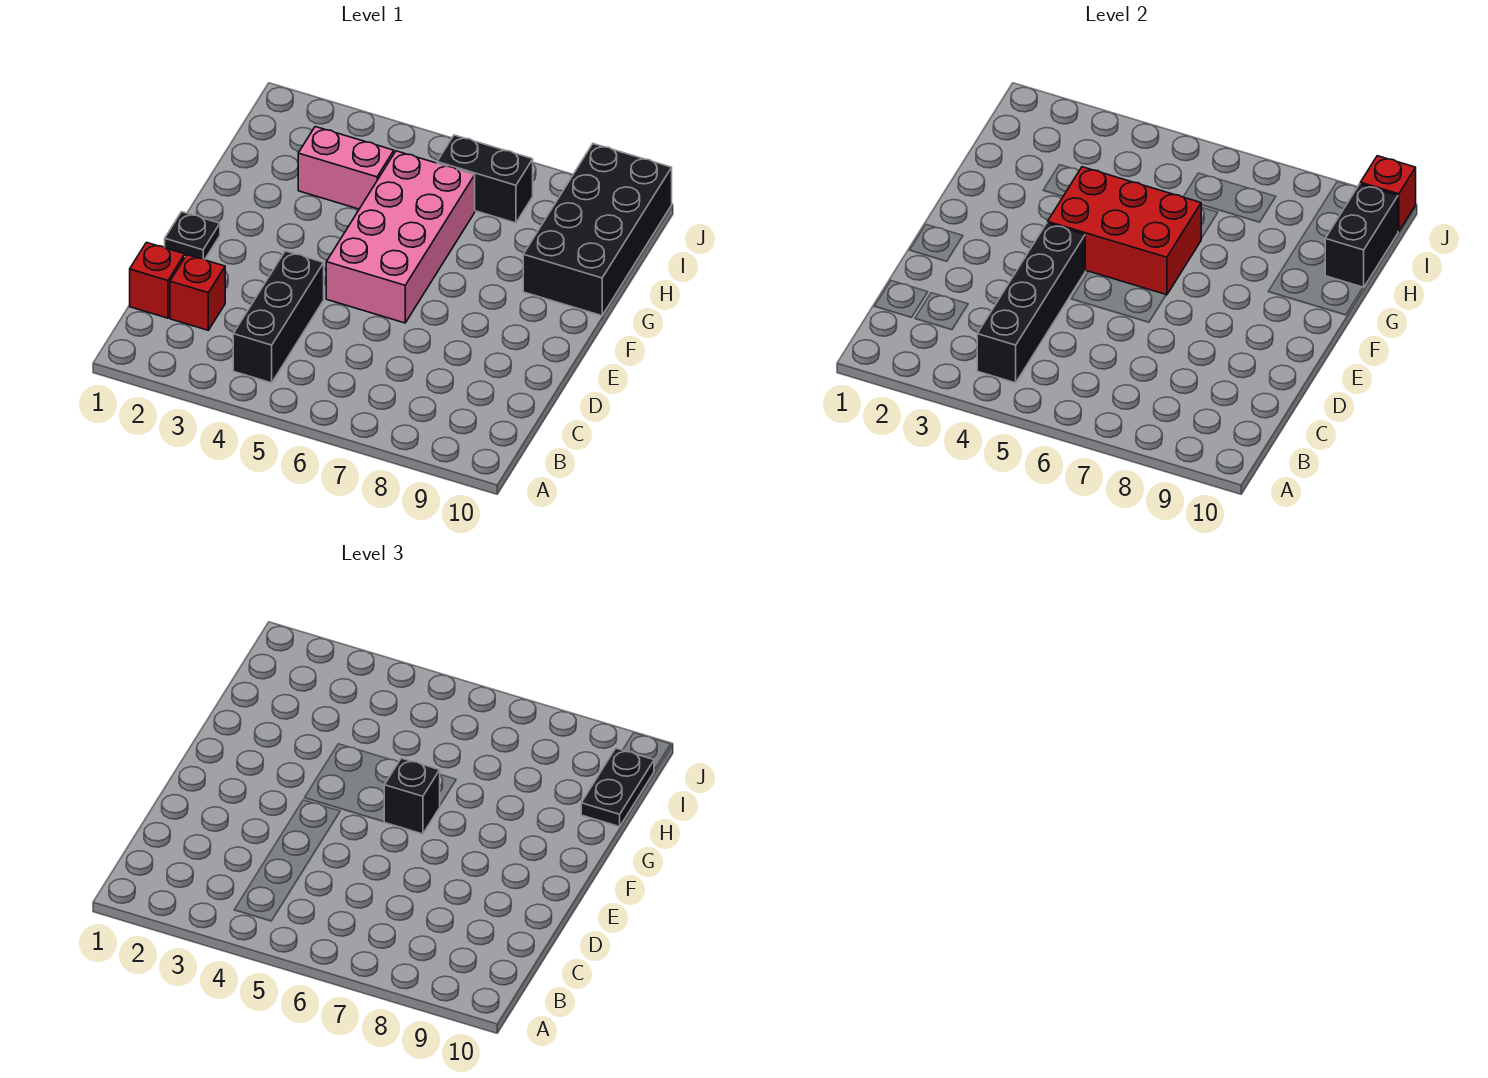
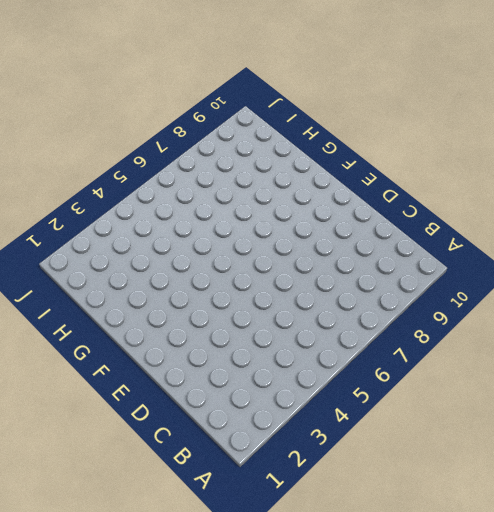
none -> black 1x3 brick [233,251,324,383]
none -> red 1x1 brick [130,243,185,318]
none -> red 1x1 brick [170,255,225,330]

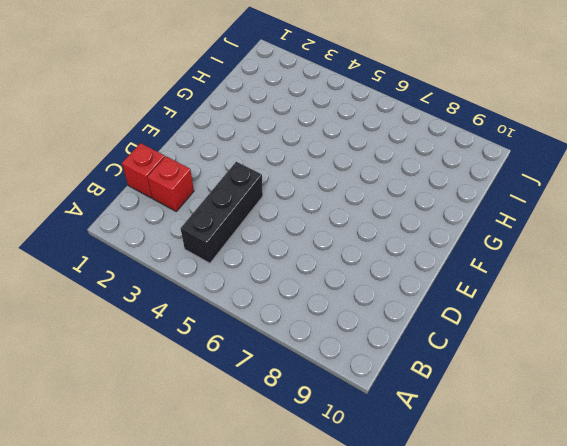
none -> black 1x1 plate [165,212,220,259]
none -> pink 2x4 brick [326,151,475,323]
none -> black 2x4 brick [523,144,672,316]

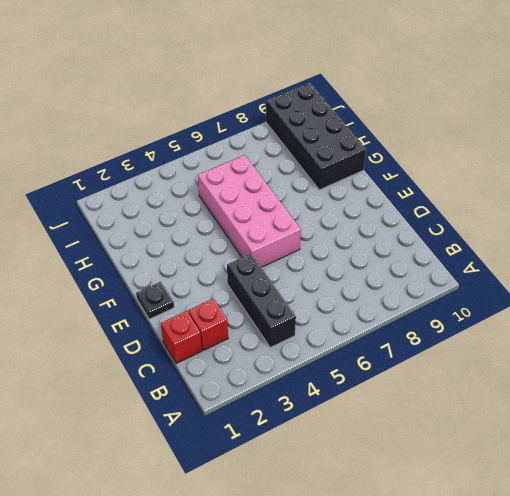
none -> pink 1x2 brick [298,127,394,209]
none -> black 1x2 brick [437,135,533,223]
none -> black 1x4 brick [977,223,1085,383]

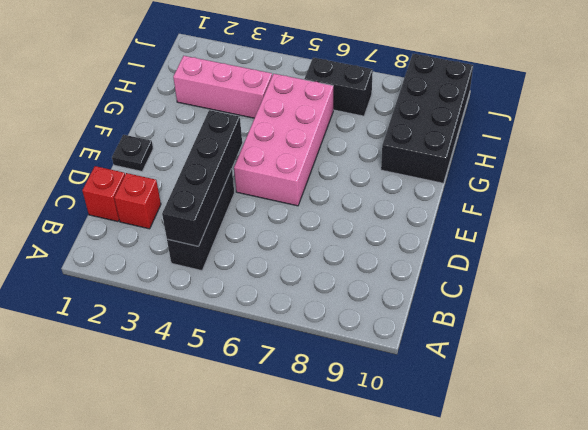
pink 1x3 brick [173,56,272,118] -> pink 1x2 brick [298,127,394,209]
none -> red 2x3 brick [1048,167,1201,295]
none -> black 1x2 brick [1325,184,1398,288]
none -> red 1x1 brick [1360,156,1416,232]

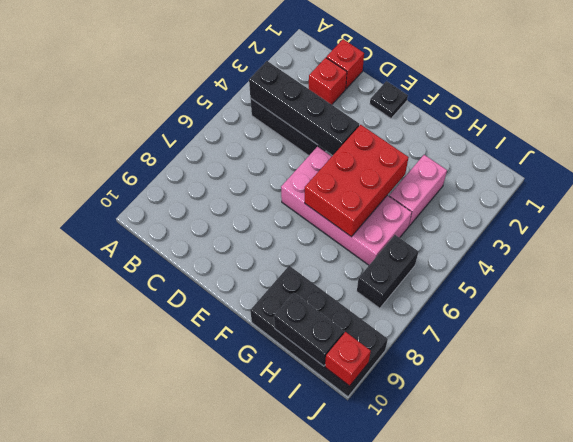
none -> black 1x1 brick [384,758,440,834]
none -> black 1x2 plate [581,748,654,827]

